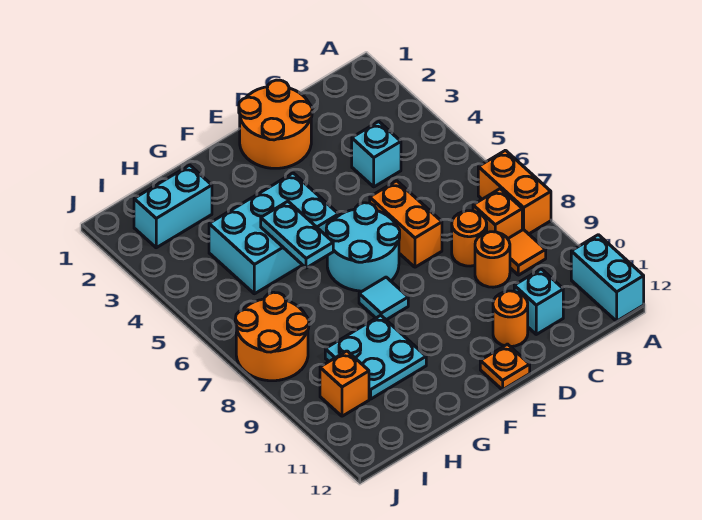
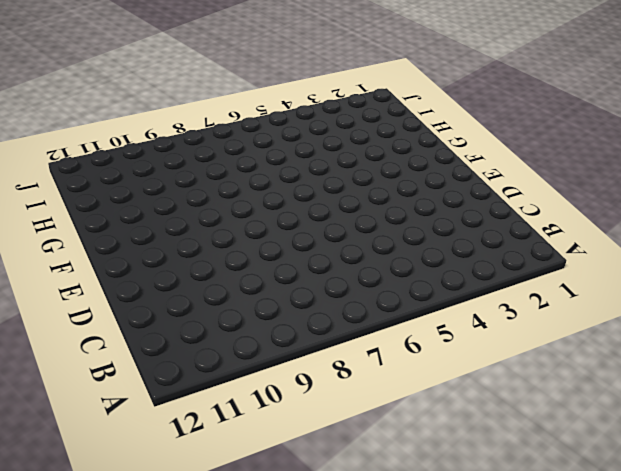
none -> orange 1x2 brick [478,150,551,234]
none -> cyan 1x2 brick [571,235,644,321]
none -> orange 1x1 brick [473,189,522,239]

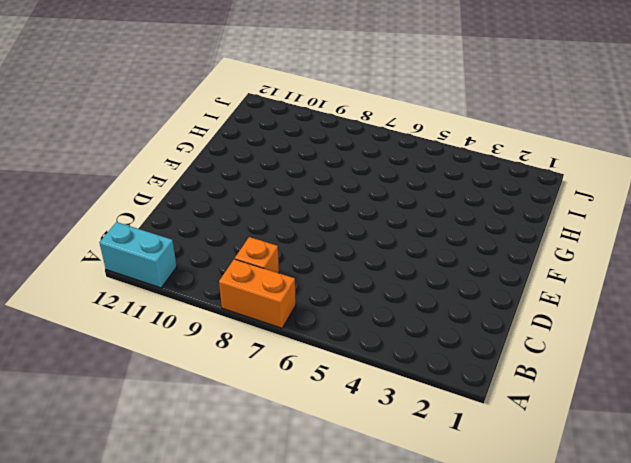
none -> orange 1x1 tile [508,229,546,275]
none -> cyan 1x1 brick [352,122,401,187]
none -> orange 1x1 round brick [452,211,487,266]

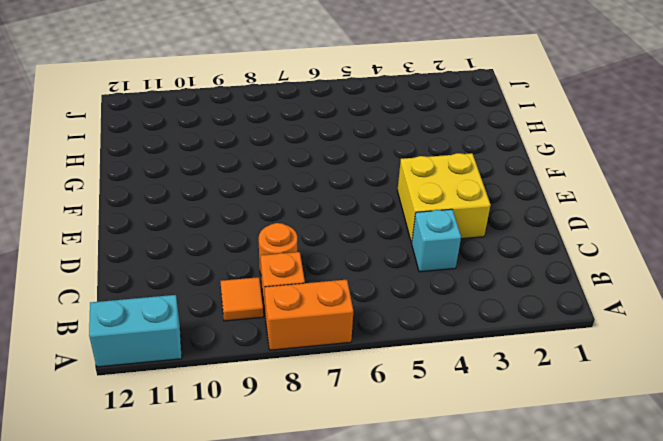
yellow 2x2 brick [397,153,490,243] -> none
none -> orange 1x1 round brick [475,232,510,287]
none -> cyan 1x1 brick [514,269,563,334]
none -> orange 2x2 round brick [239,80,312,168]

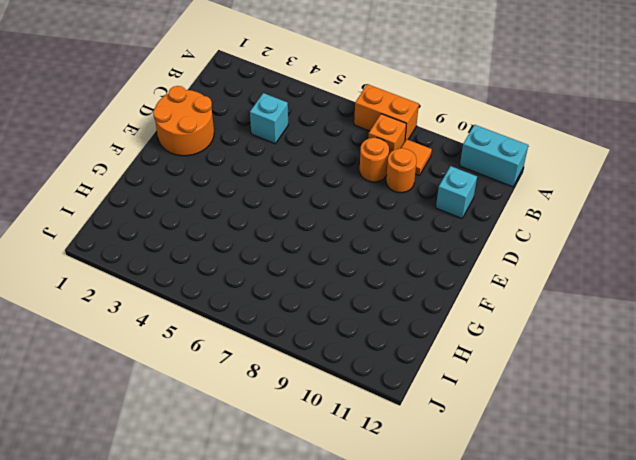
none -> orange 1x2 brick [370,181,442,267]
none -> orange 1x1 round brick [493,291,528,347]
none -> cyan 2x2 round brick [326,203,400,291]

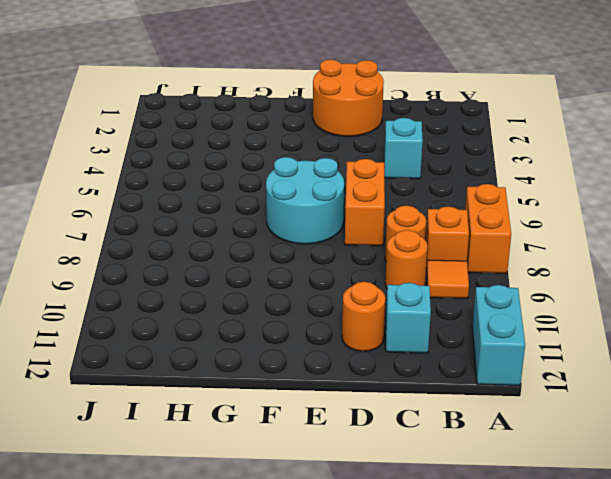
none -> orange 1x1 plate [480,344,530,390]
none -> cyan 2x3 brick [209,173,339,294]
none -> cyan 1x1 tile [359,277,408,320]

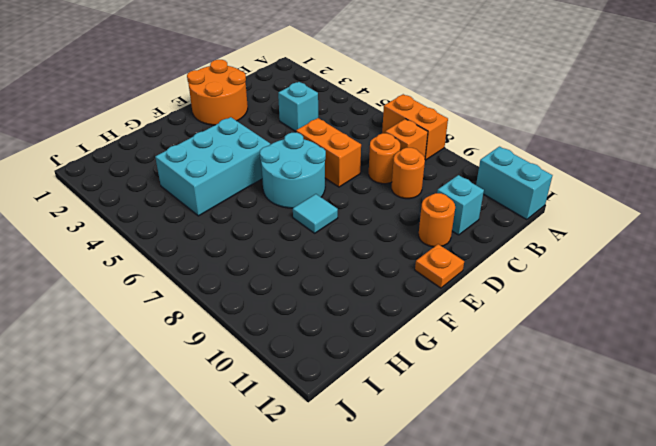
none -> orange 1x1 tile [508,229,546,275]
none -> cyan 2x2 plate [325,315,426,399]
none -> cyan 1x2 brick [134,165,212,248]

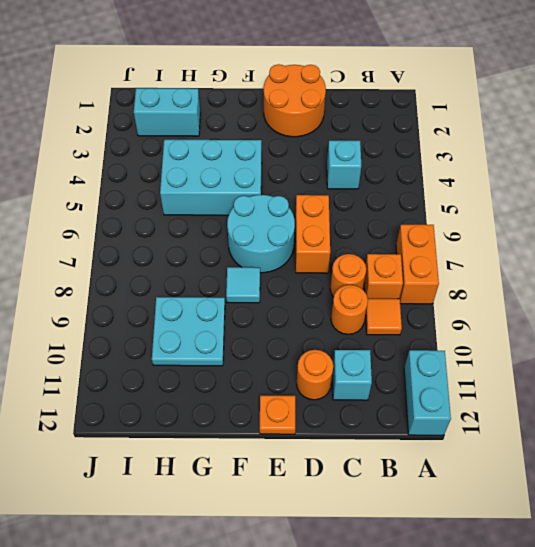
none -> orange 2x2 round brick [235,292,309,381]
none -> orange 1x1 brick [320,351,369,416]
none -> cyan 1x2 plate [261,201,333,268]

